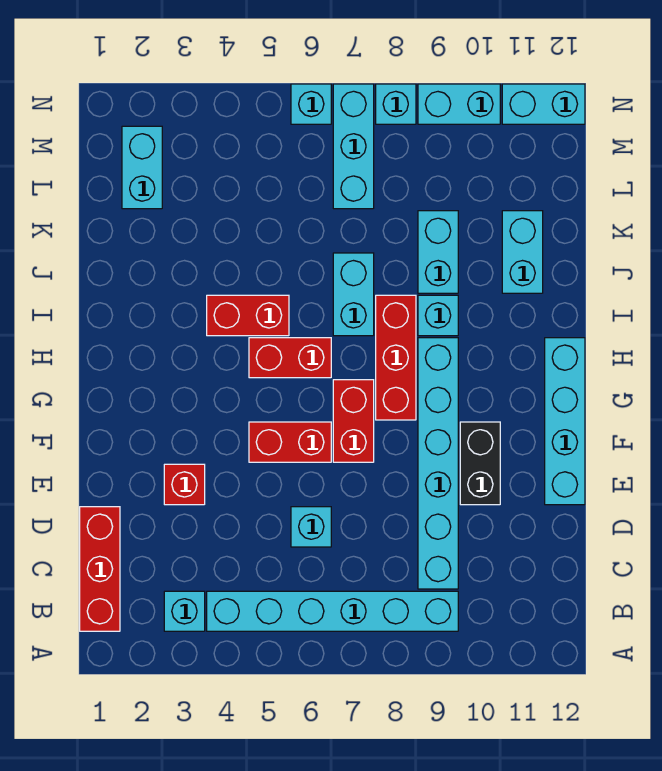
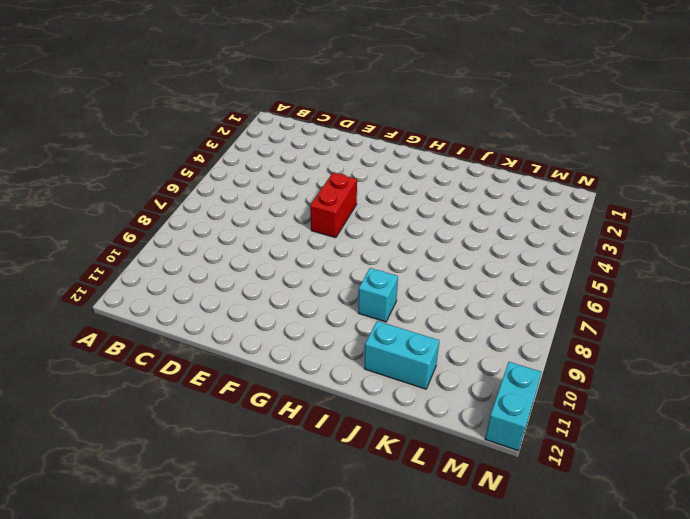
none -> red 1x3 brick [80,507,120,631]
none -> cyan 1x1 brick [164,591,205,631]
none -> cyan 1x6 brick [207,591,458,631]

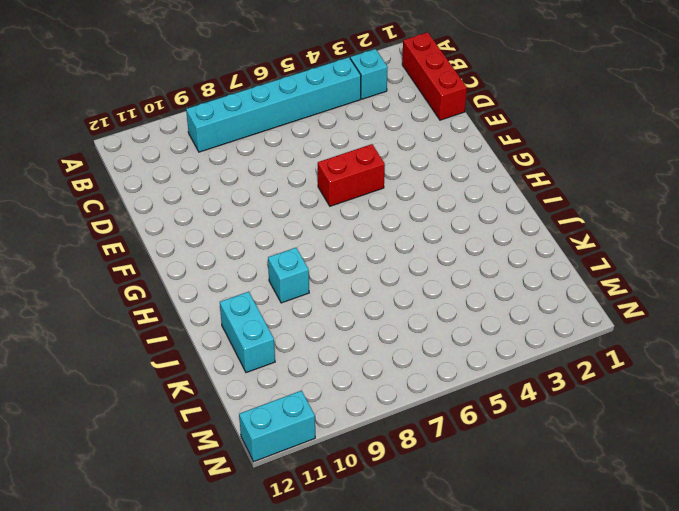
none -> cyan 1x6 brick [418,338,458,589]
none -> cyan 1x1 brick [291,507,331,547]
none -> red 1x1 brick [164,464,205,505]

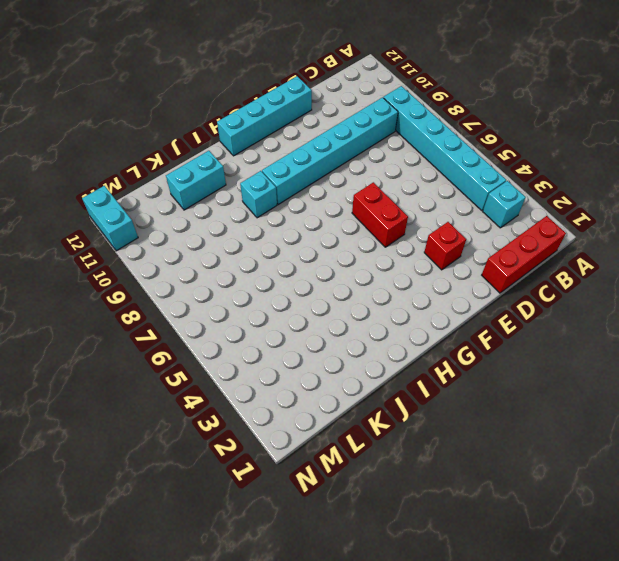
none -> cyan 1x1 brick [291,507,331,547]
none -> black 1x2 brick [460,422,500,505]
none -> red 1x2 brick [333,380,374,462]

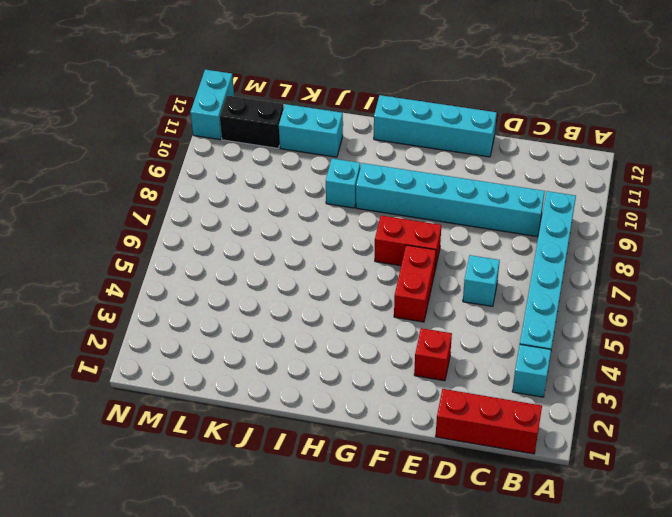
black 1x2 brick [220,96,284,148] -> black 1x2 brick moved to [460,422,500,505]
none -> red 1x3 brick [376,295,416,420]
none -> red 1x2 brick [249,338,331,378]
none -> red 1x2 brick [207,295,289,336]

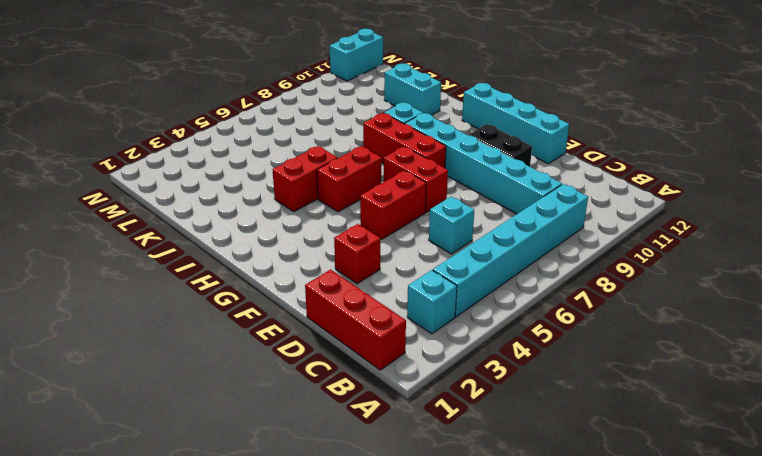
none -> cyan 1x2 brick [333,253,374,336]
none -> cyan 1x2 brick [418,211,458,293]
none -> cyan 1x2 brick [122,126,162,209]

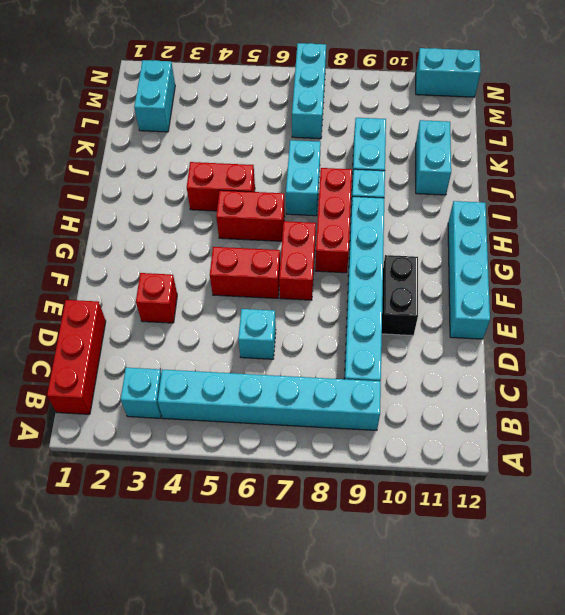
none -> cyan 1x1 brick [291,84,331,124]
none -> cyan 1x1 brick [376,84,416,124]
none -> cyan 1x2 brick [418,84,500,124]

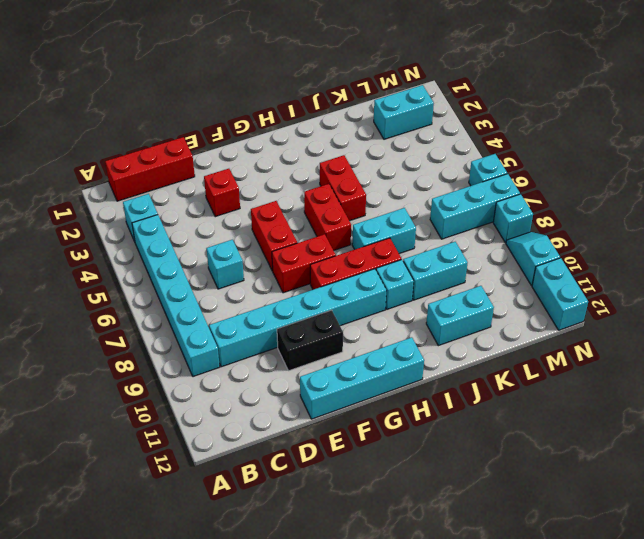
cyan 1x2 slope [506,232,560,285] -> cyan 1x2 brick [418,84,500,124]

